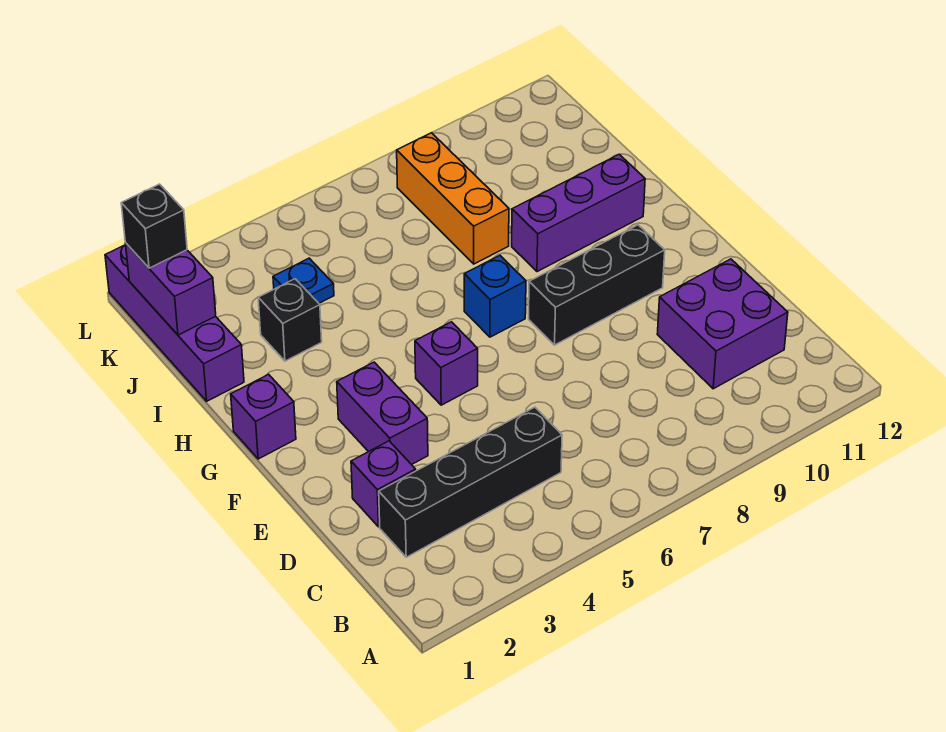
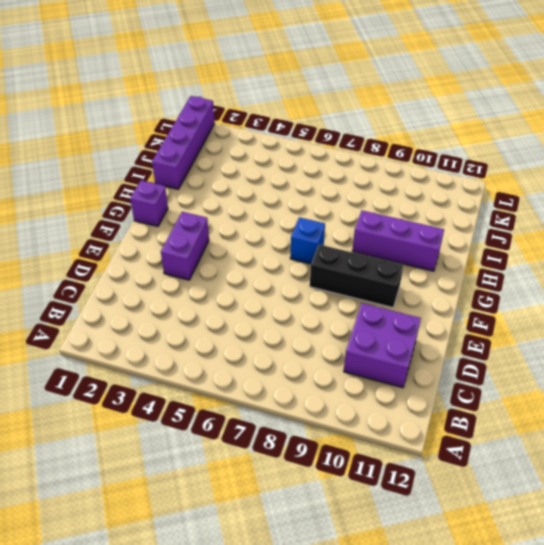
none -> black 1x4 brick [379,407,562,557]
none -> purple 1x1 brick [351,441,416,527]
none -> purple 1x1 brick [415,322,478,405]

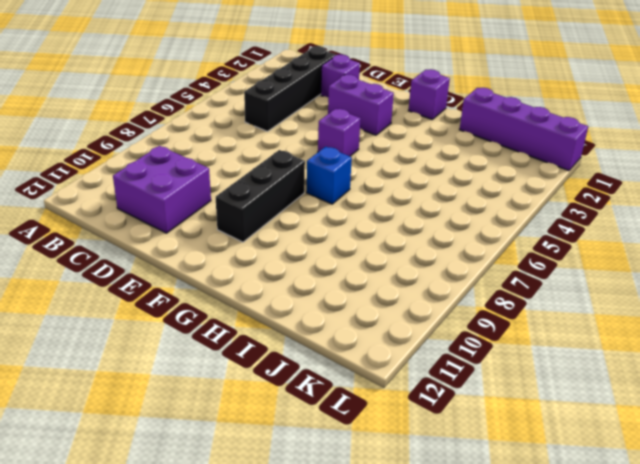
none -> purple 1x3 brick [512,154,645,272]
none -> black 1x1 brick [258,279,322,361]
none -> orange 1x3 brick [397,133,509,264]

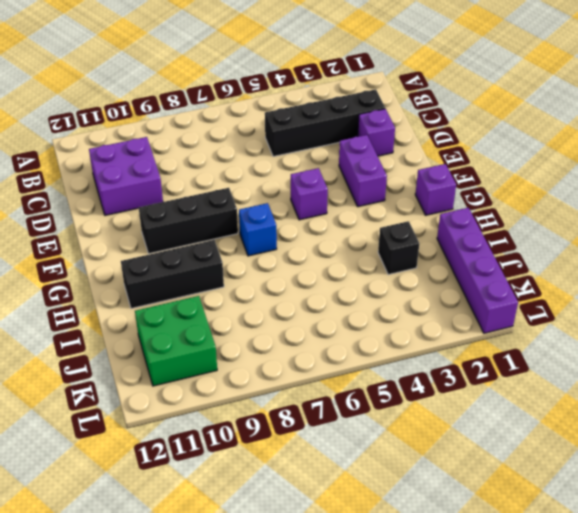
black 1x3 brick [121,240,224,308] -> purple 1x3 brick [512,154,645,272]
green 2x2 brick [135,296,217,386] -> none
none -> orange 1x3 brick [397,133,509,264]
none -> blue 1x1 plate [273,258,334,303]
none -> purple 1x2 brick [125,243,216,335]

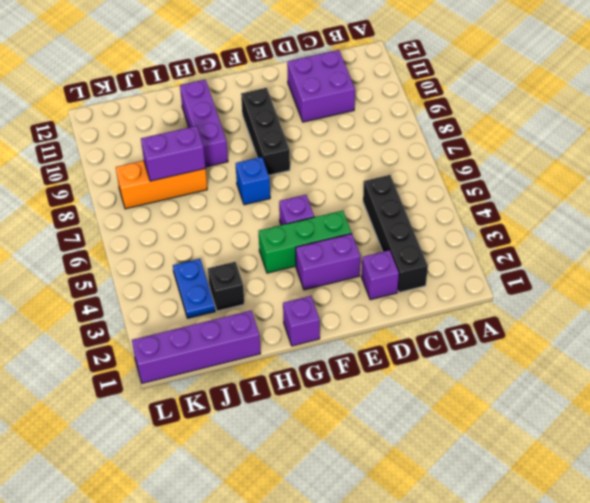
green 1x3 brick [259,211,351,273] -> none
purple 1x2 brick [141,126,205,181] -> purple 1x2 brick moved to [125,243,216,335]
blue 1x2 plate [173,259,215,318] -> blue 1x1 plate [273,258,334,303]
none -> black 1x1 brick [121,184,187,268]

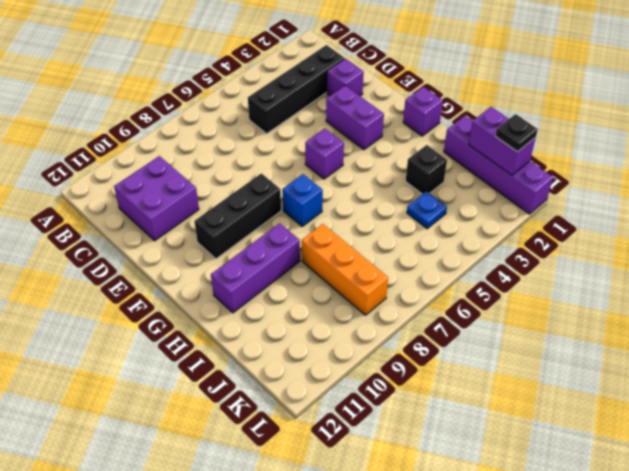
black 1x1 plate [496,114,538,152] -> black 1x1 brick [121,184,187,268]

